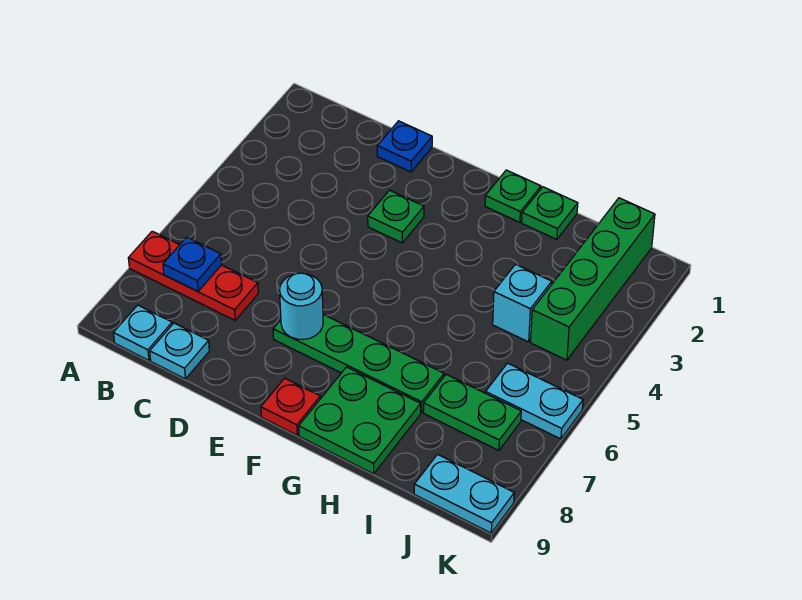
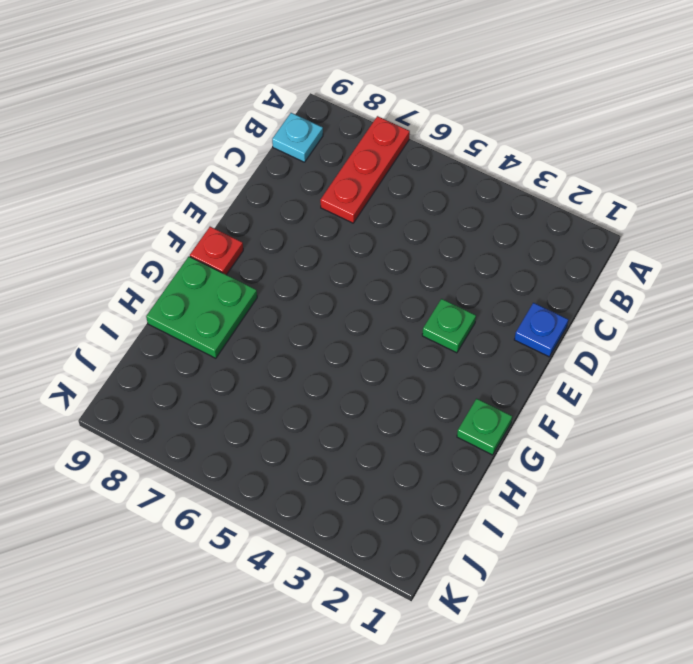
none -> cyan 1x1 plate [150,323,209,379]
none -> green 1x4 plate [273,315,444,412]
none -> green 1x1 plate [522,187,578,239]

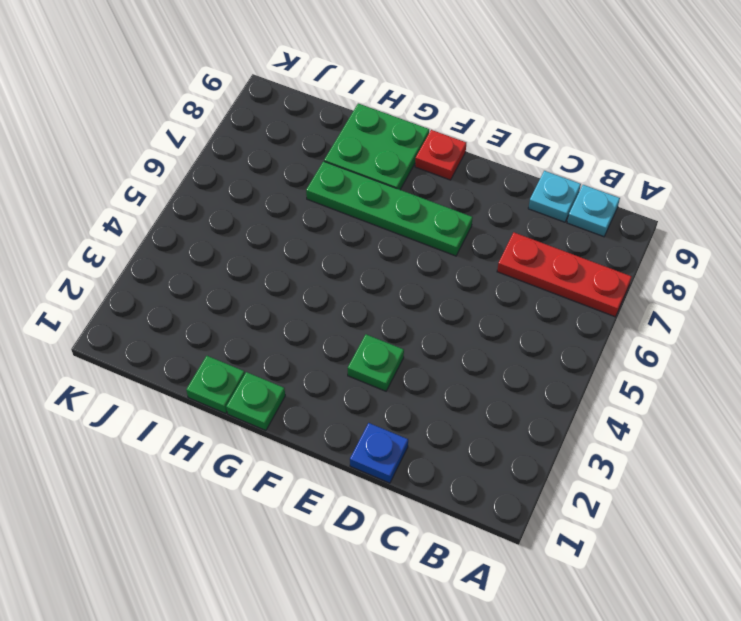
none -> cyan 1x1 brick [493,264,552,342]
none -> green 1x2 plate [424,374,521,451]
none -> green 1x4 brick [531,198,655,360]

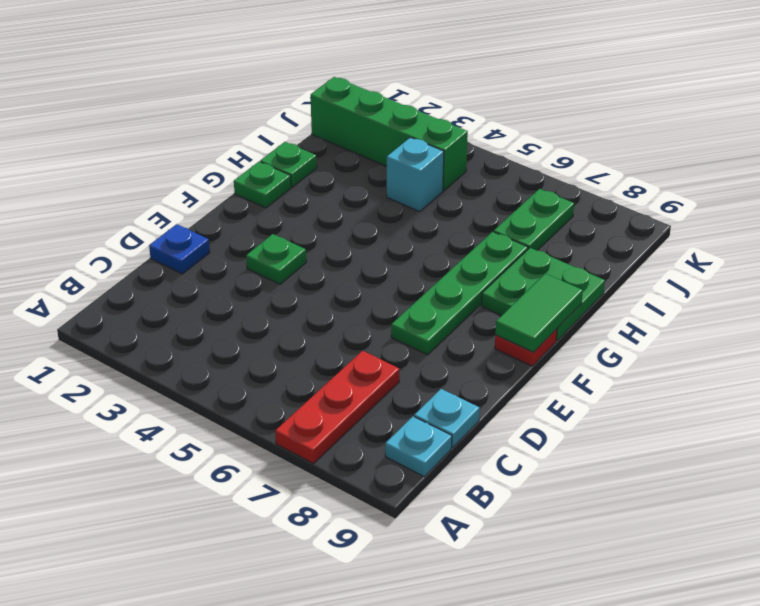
green 1x2 tile [495,273,583,352] -> none
none -> cyan 1x2 plate [486,363,583,439]
none -> cyan 1x2 plate [414,454,514,533]
none -> blue 1x1 plate [163,237,222,291]

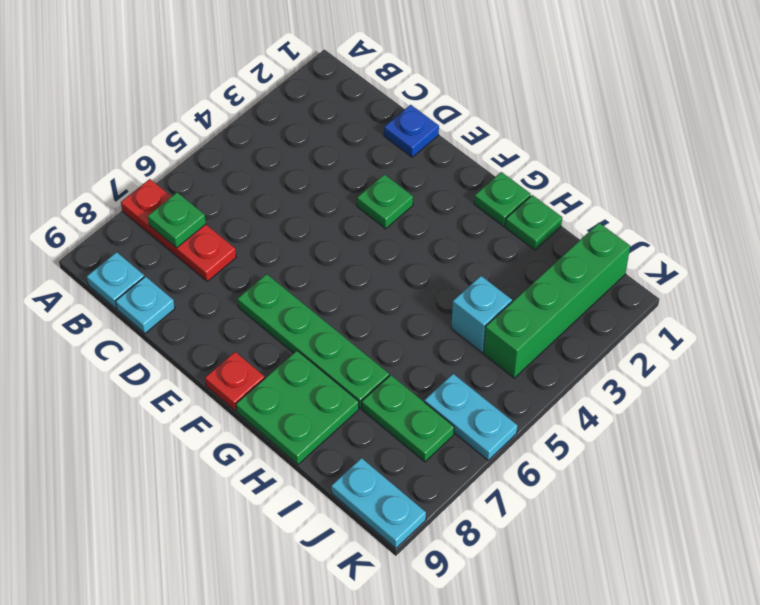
green 1x1 plate [148,193,206,248] -> blue 1x1 plate [163,237,222,291]
none -> cyan 1x1 round brick [280,273,323,339]

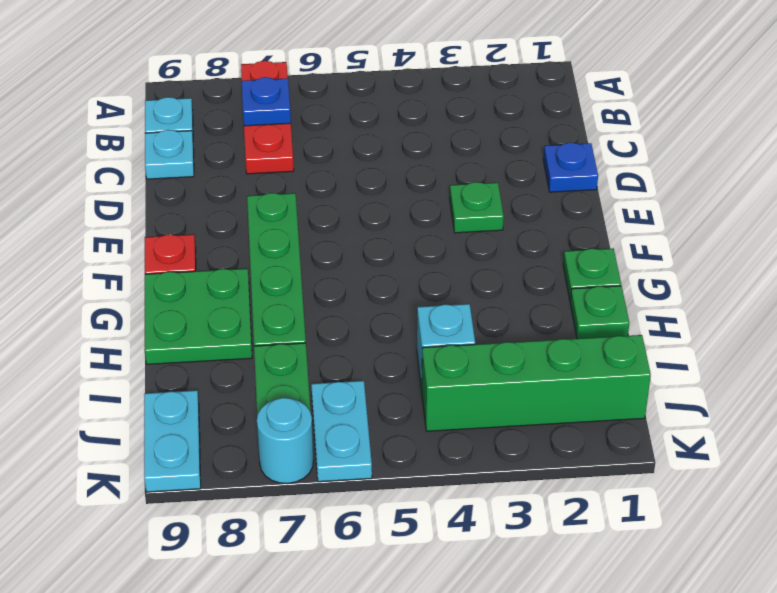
cyan 1x1 round brick [257,398,314,484] -> cyan 1x1 round brick moved to [280,273,323,339]

